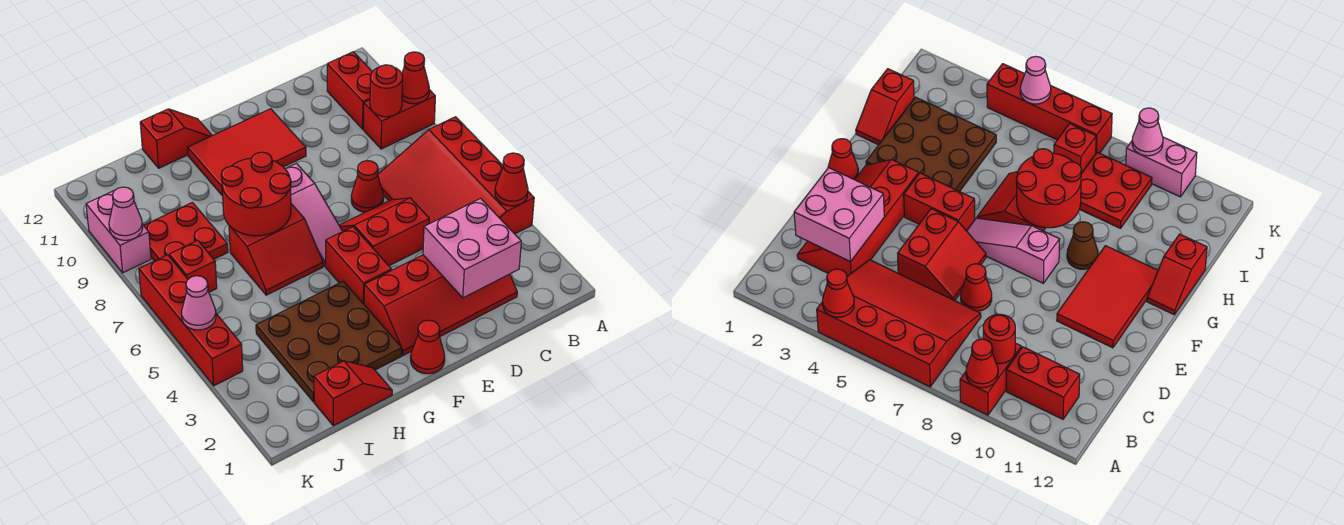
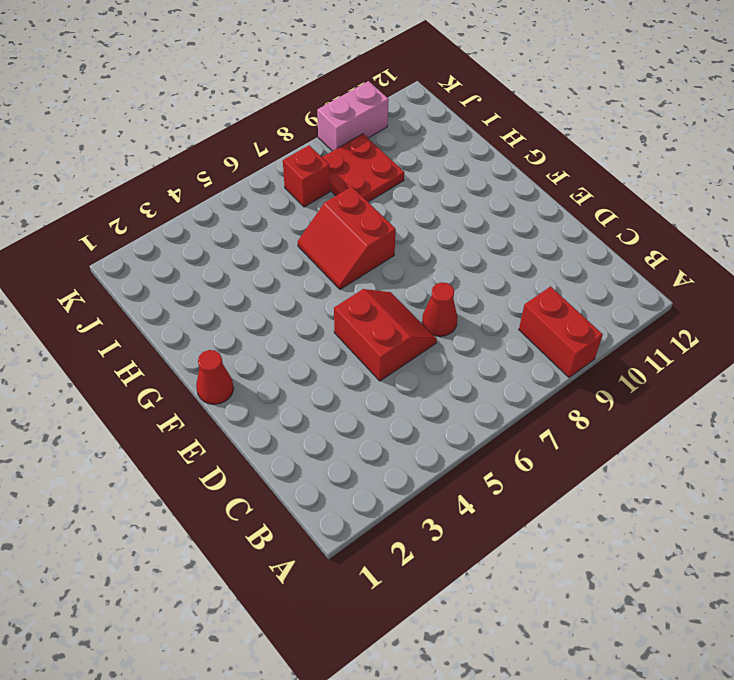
none -> red 3x4 slope [378,117,534,234]
none -> red 1x2 brick [327,52,372,129]
none -> red 2x4 slope [364,255,517,356]

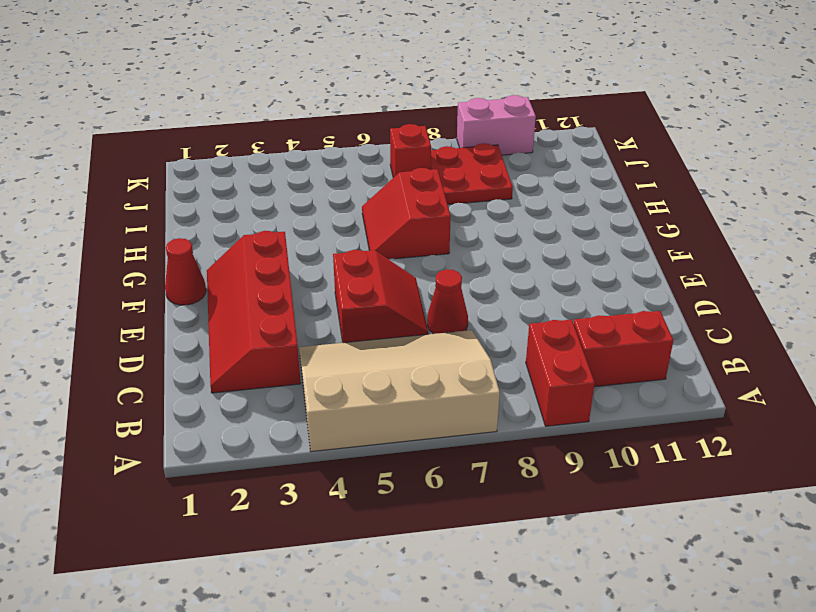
tan 3x4 slope [299,330,500,452] -> red 3x4 slope [378,117,534,234]
none -> red 2x3 tile [188,109,306,196]
none -> red 1x2 brick [326,227,392,304]
none -> pink 1x3 slope [286,163,343,266]

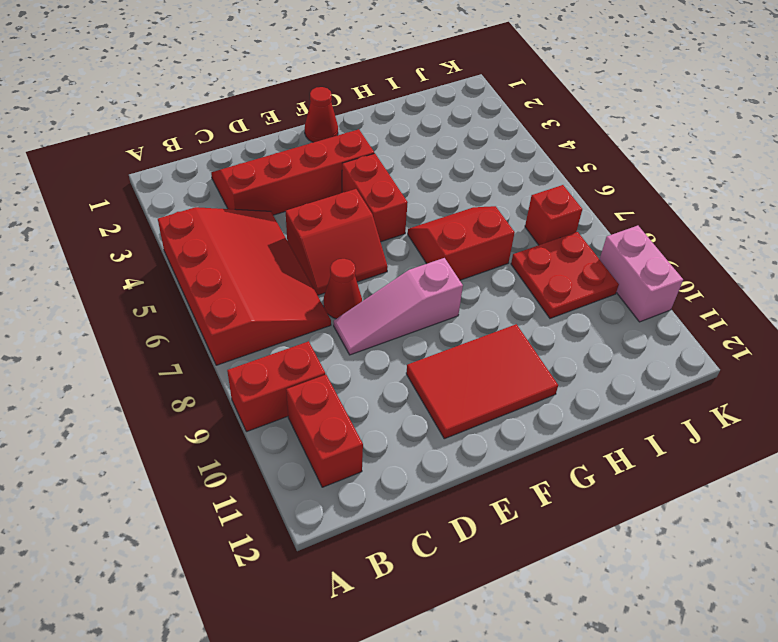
pink 1x3 slope [334,258,463,355] -> pink 1x3 slope turned to [286,163,343,266]
none -> brown 3x3 plate [256,281,402,402]
none -> brown 1x1 cone [1067,222,1098,269]
none -> red 1x2 slope [140,109,212,168]

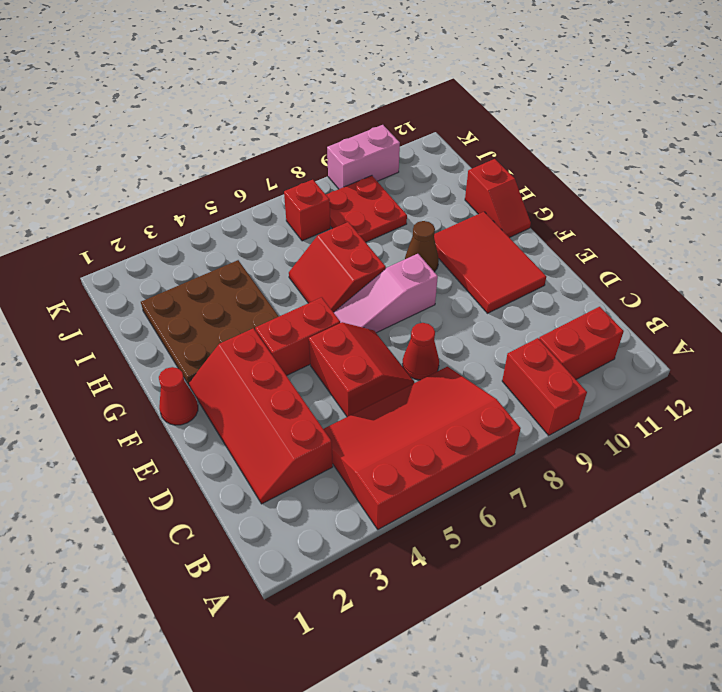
none -> red 1x2 slope [314,361,392,426]
none -> red 1x4 brick [139,255,243,386]
none -> red 1x1 cone [495,153,528,206]

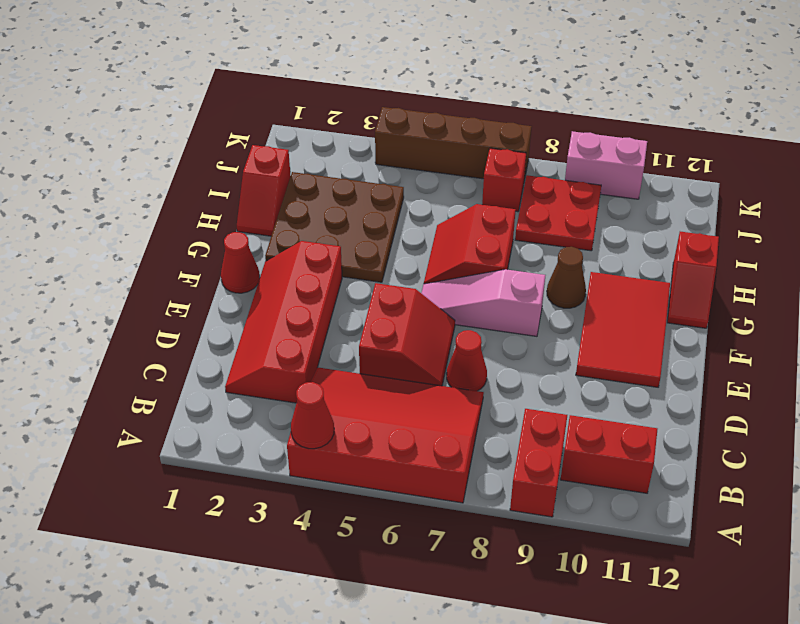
brown 1x4 brick [375,107,532,181] -> red 1x4 brick [139,255,243,386]
none -> red 1x2 brick [326,227,392,304]
none -> red 1x1 cone [402,52,429,104]
none -> red 1x1 round brick [370,65,403,117]

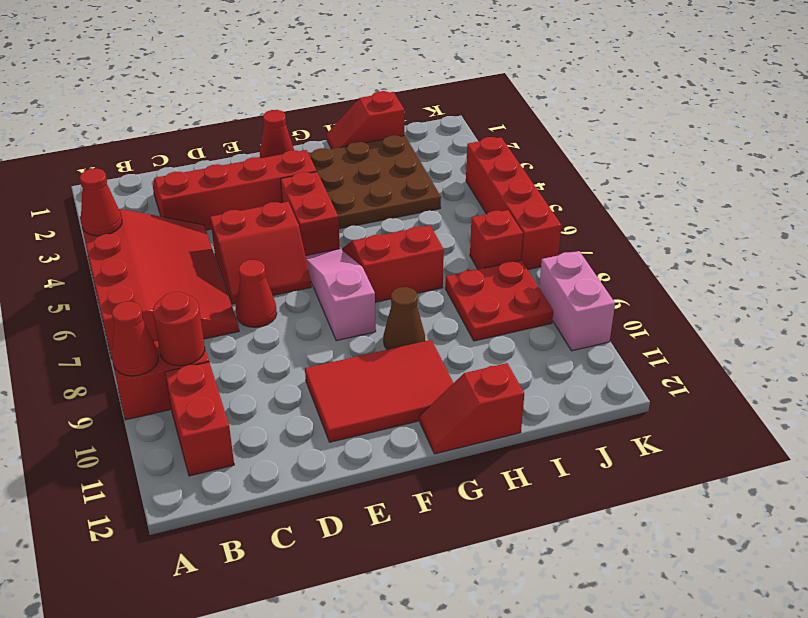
none -> pink 2x2 brick [423,198,521,298]
none -> red 2x2 round brick [221,152,291,236]
none -> pink 1x1 cone [182,276,216,330]

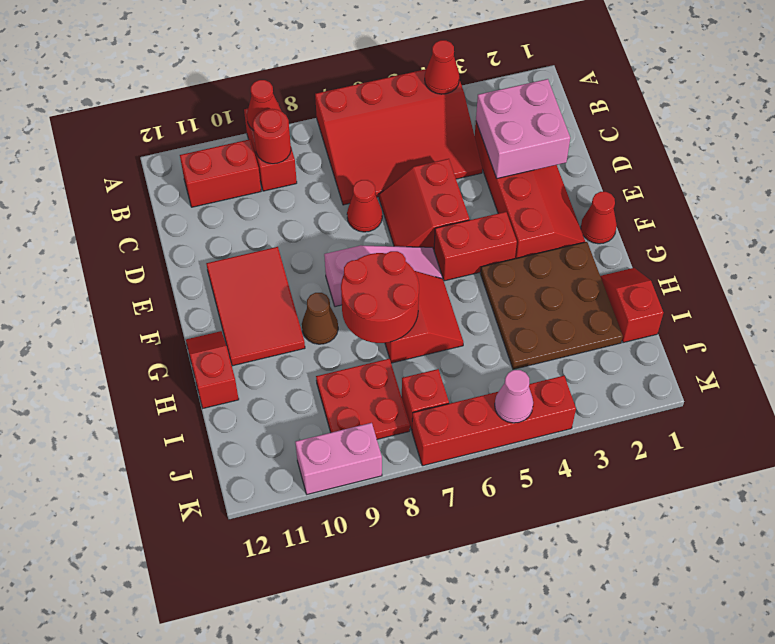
none -> pink 1x1 cone [109,187,143,240]

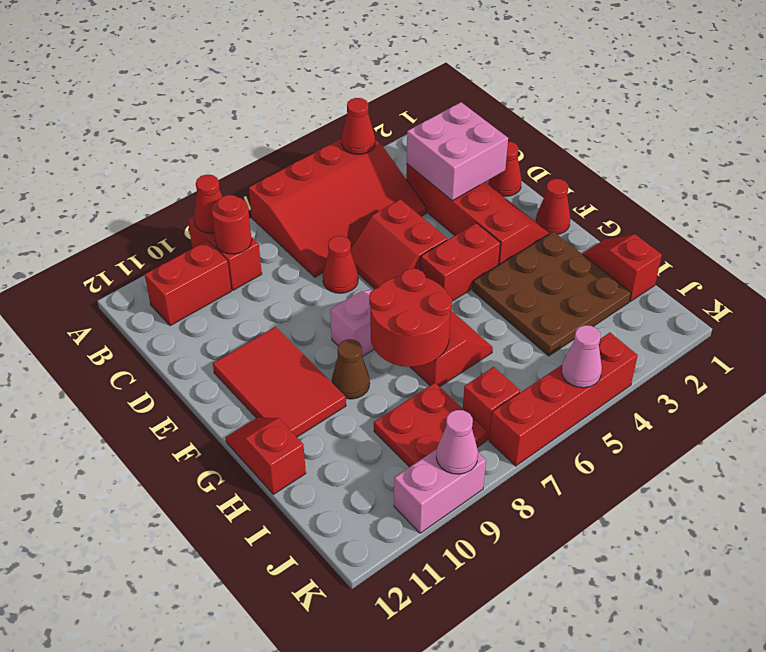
red 1x1 cone [488,142,522,196] -> none

